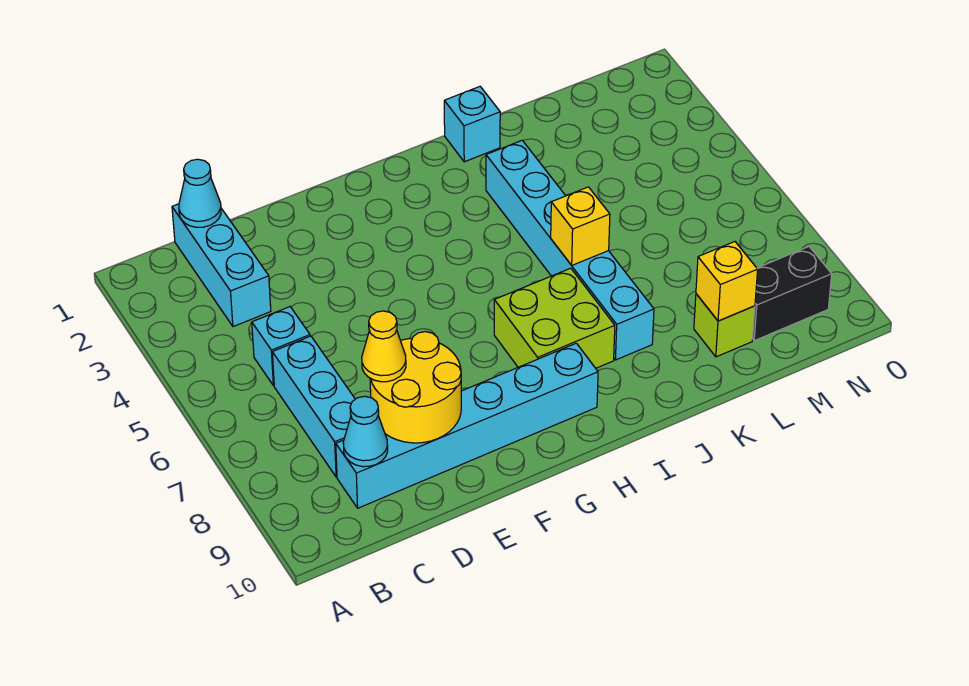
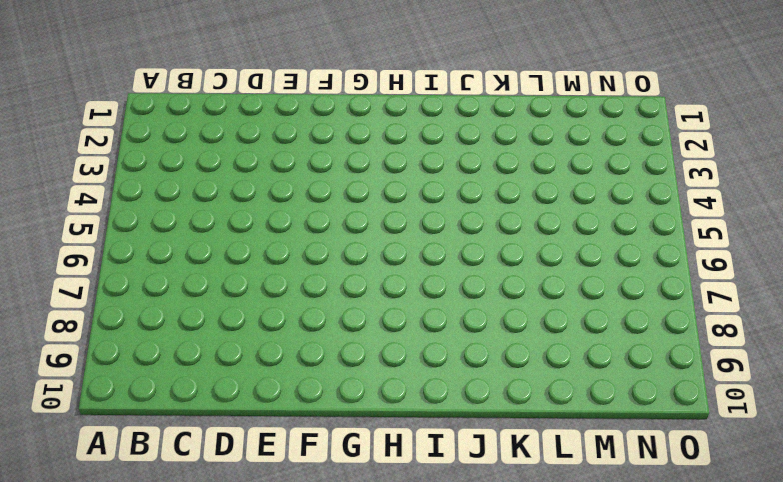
none -> cyan 1x3 brick [172,204,271,327]
none -> cyan 1x1 brick [252,307,310,386]
none -> cyan 1x3 brick [272,336,355,477]

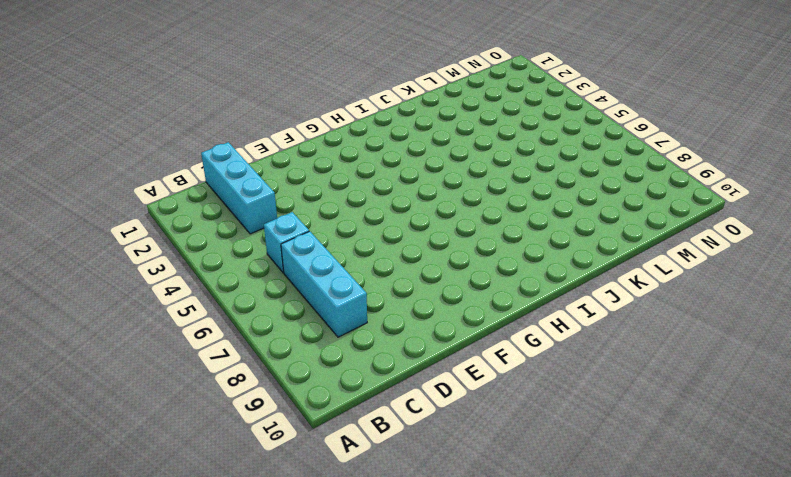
none -> cyan 1x6 brick [336,343,598,508]
none -> lime 2x2 brick [494,268,615,368]
none -> cyan 1x1 brick [444,87,500,162]

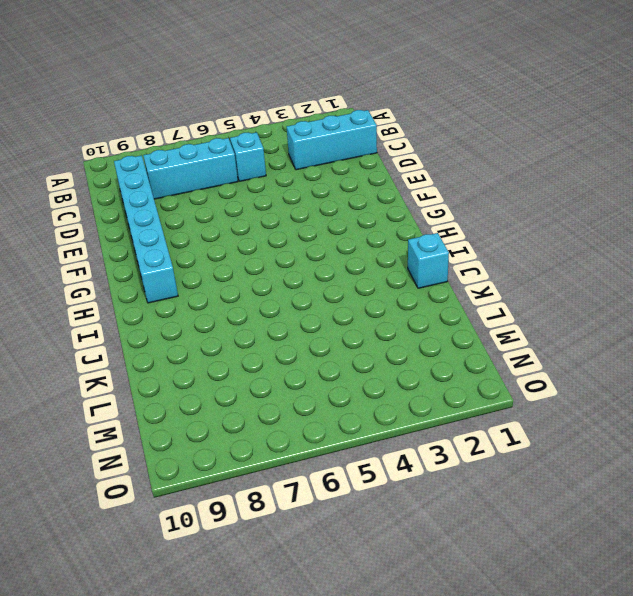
none -> lime 2x2 brick [494,268,615,368]
none -> cyan 1x6 brick [486,140,654,360]
none -> lime 1x1 brick [694,294,755,357]

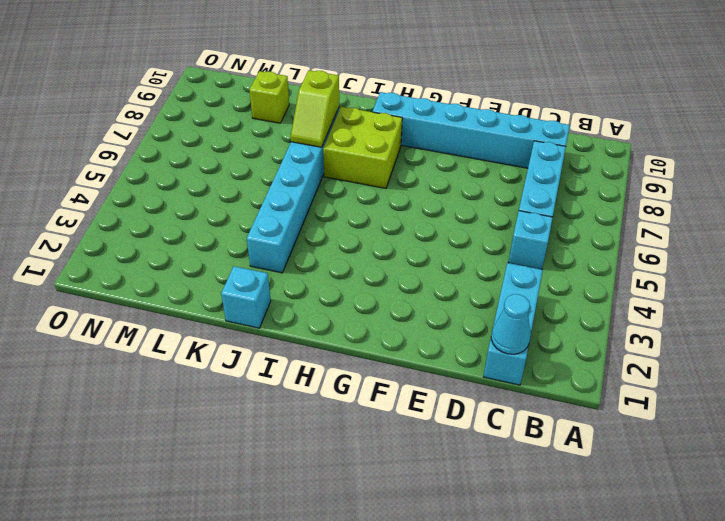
lime 1x2 slope [291,70,339,147] -> none
none -> black 1x2 brick [753,247,832,341]
none -> cyan 1x1 cone [343,396,388,467]
none -> yellow 2x2 round brick [370,332,461,443]

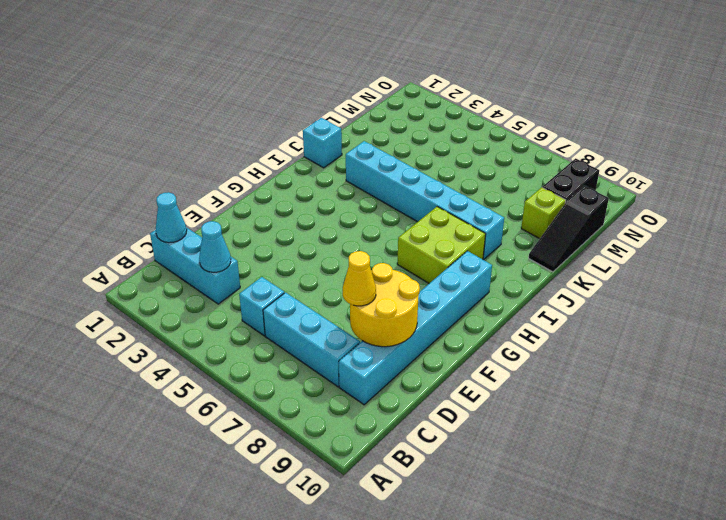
cyan 1x1 cone [199,221,231,272] -> cyan 1x1 cone moved to [343,396,388,467]
black 1x3 slope [529,186,609,272] -> none
none -> yellow 1x1 brick [551,187,610,265]
none -> yellow 1x1 brick [696,242,758,321]

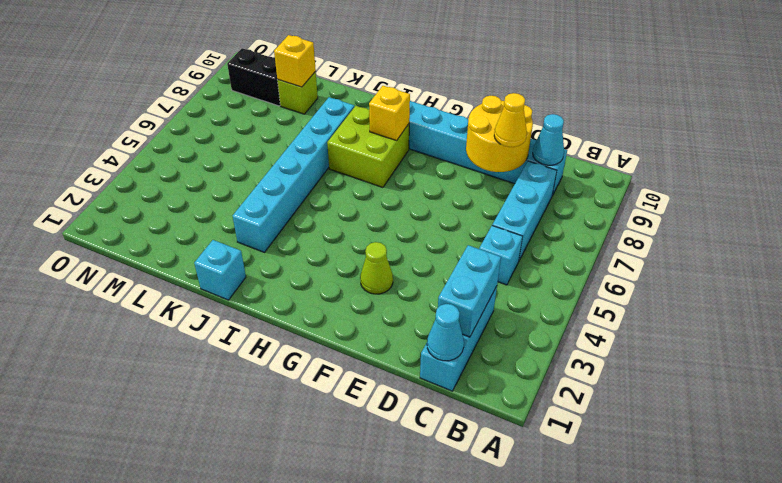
cyan 1x2 brick [438,245,501,337] -> none
lime 1x1 cone [360,242,393,294] -> none
yellow 1x1 brick [369,86,410,141] -> yellow 1x1 brick moved to [551,187,610,265]

